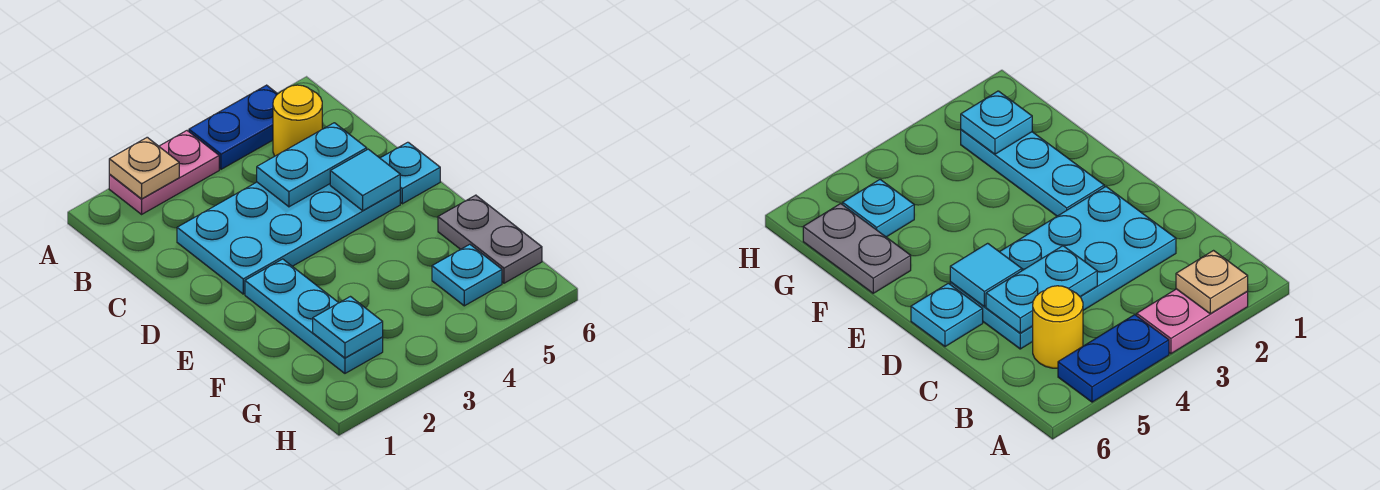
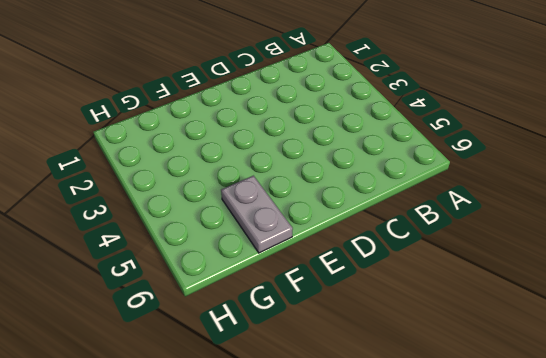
grey 1x2 plate [221,176,293,253] -> grey 1x2 plate turned to [438,195,542,283]
none -> pink 1x2 plate [109,131,219,214]
none -> blue 1x2 plate [189,85,277,169]
none -> yellow 1x1 round brick [273,85,322,156]

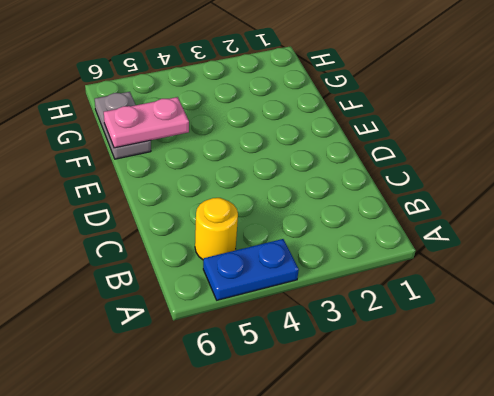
pink 1x2 plate [104,97,189,148] -> pink 1x2 plate moved to [109,131,219,214]
none -> cyan 2x4 plate [177,182,400,294]
none -> cyan 1x1 plate [380,142,440,204]
none -> cyan 1x3 plate [245,259,383,373]

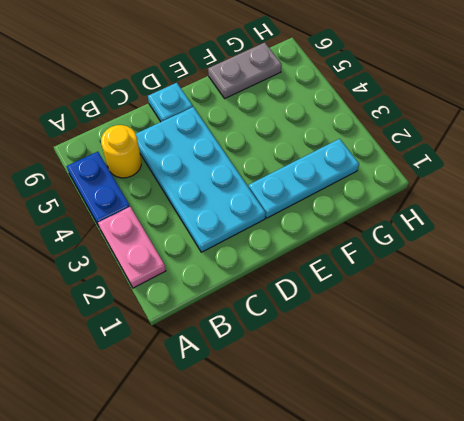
none -> cyan 1x1 plate [432,244,502,306]
none -> tan 1x1 plate [109,137,179,199]
none -> cyan 1x2 plate [257,123,367,207]

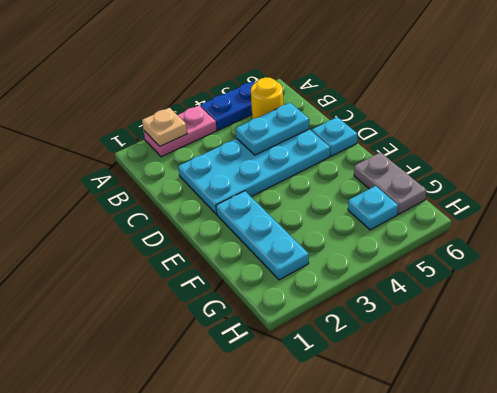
none -> cyan 1x1 tile [330,149,400,211]
none -> cyan 1x1 plate [313,297,383,358]

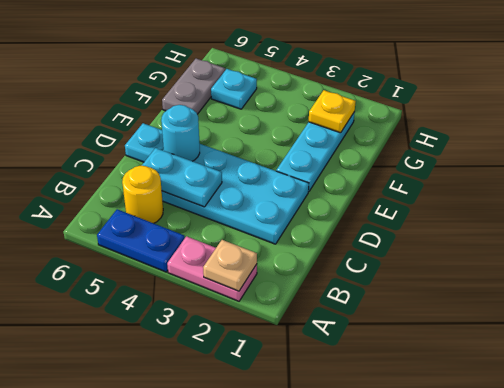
cyan 1x1 round brick [161,105,200,161] -> cyan 1x1 tile [330,149,400,211]
yellow 1x1 plate [309,90,356,133] -> cyan 1x1 plate [313,297,383,358]

